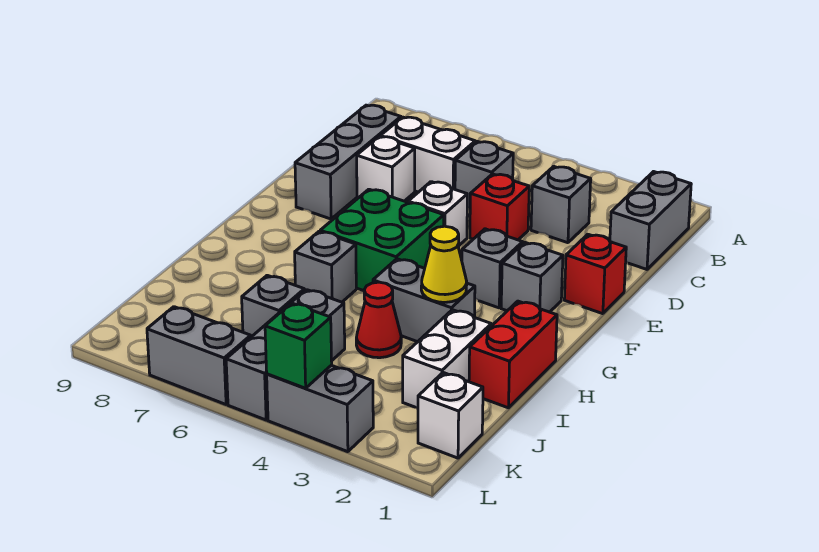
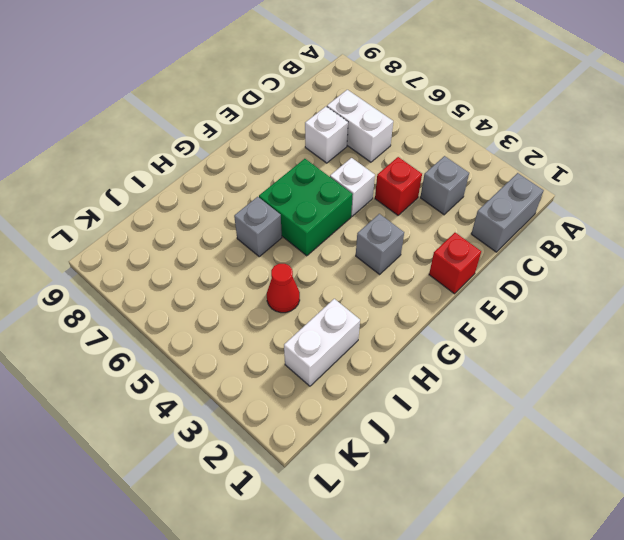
none -> grey 1x1 brick [455,141,513,209]
none -> grey 1x3 brick [295,105,401,219]
none -> grey 1x1 brick [501,242,563,312]

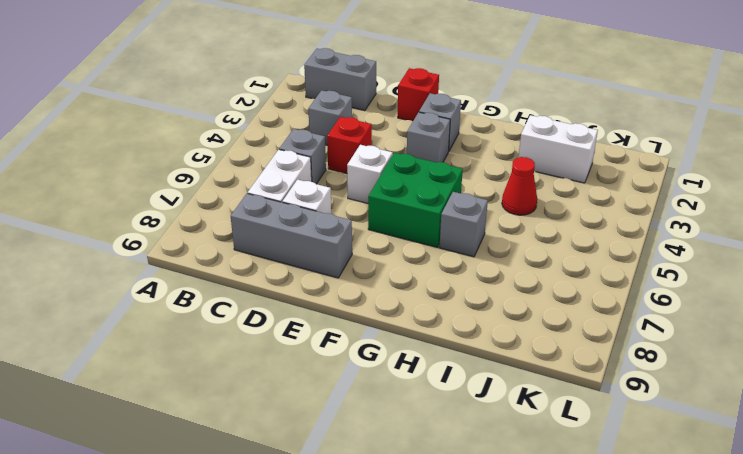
none -> red 1x2 brick [469,301,557,408]
none -> grey 1x2 brick [373,259,475,342]
none -> grey 1x3 brick [226,290,345,420]

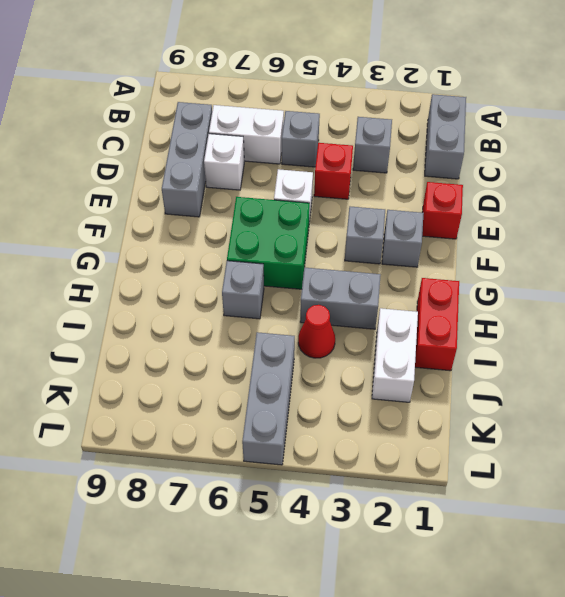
none -> grey 1x1 brick [242,275,304,337]
none -> white 1x1 brick [418,373,483,458]
none -> grey 1x2 brick [267,365,373,452]

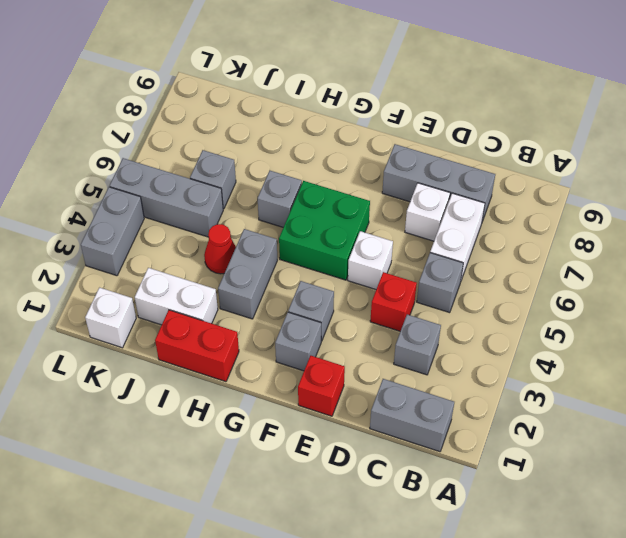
none -> grey 1x2 brick [147,307,251,404]
none -> yellow 1x1 cone [421,226,467,302]
none -> green 1x1 brick [265,303,332,388]

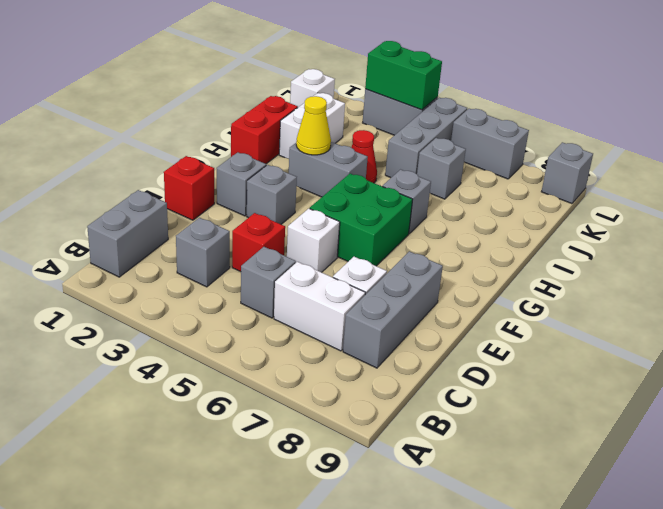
green 1x2 brick [365,41,442,110] -> green 1x1 brick [265,303,332,388]
grey 1x1 brick [541,142,593,204] -> none

